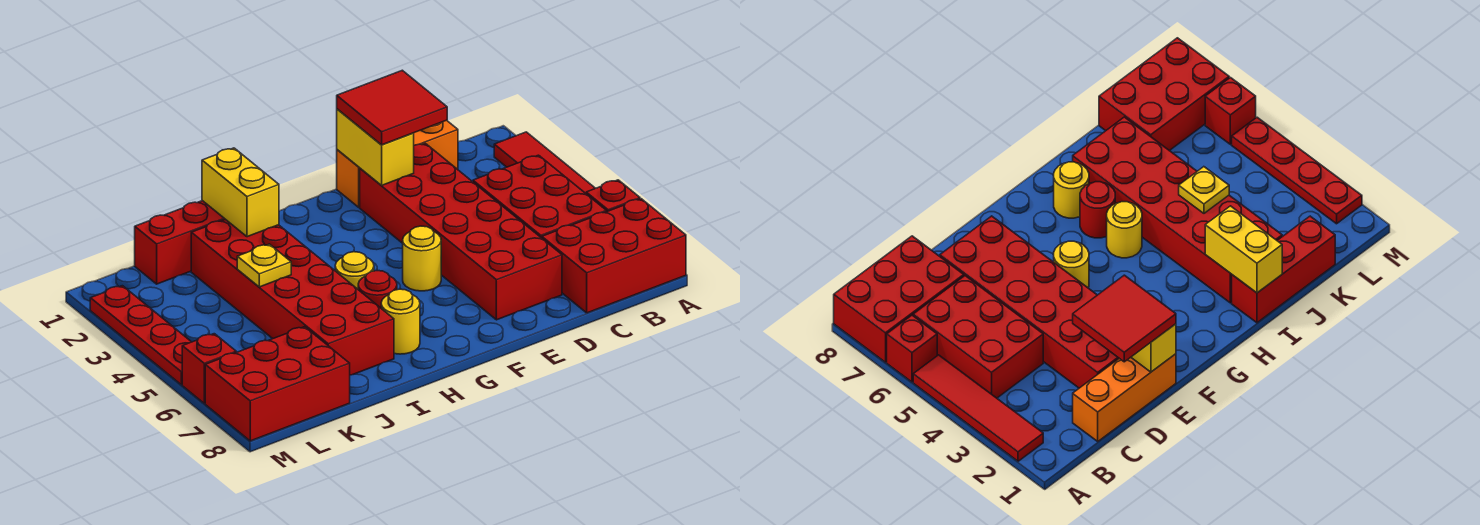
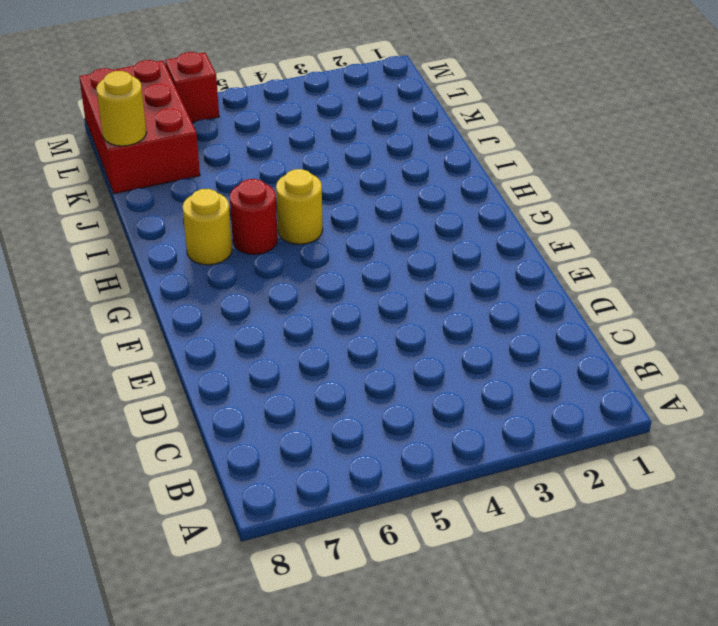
yellow 1x1 round brick [96,71,147,146] -> yellow 1x1 round brick moved to [403,226,441,291]
none -> red 1x4 tile [494,132,595,193]
none -> red 1x1 brick [586,180,640,212]
none -> red 2x3 brick [542,199,686,313]

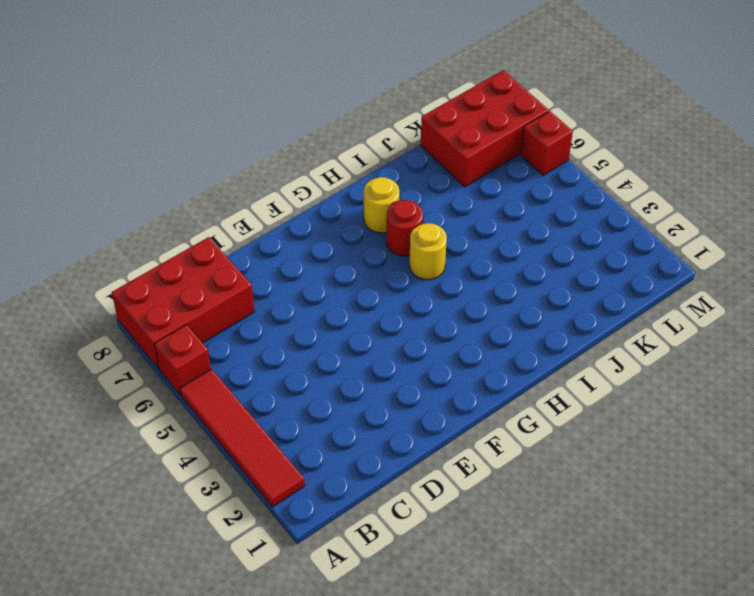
none -> red 2x3 brick [473,155,606,238]
none -> orange 1x3 brick [337,120,458,207]
none -> red 2x6 brick [360,143,562,320]

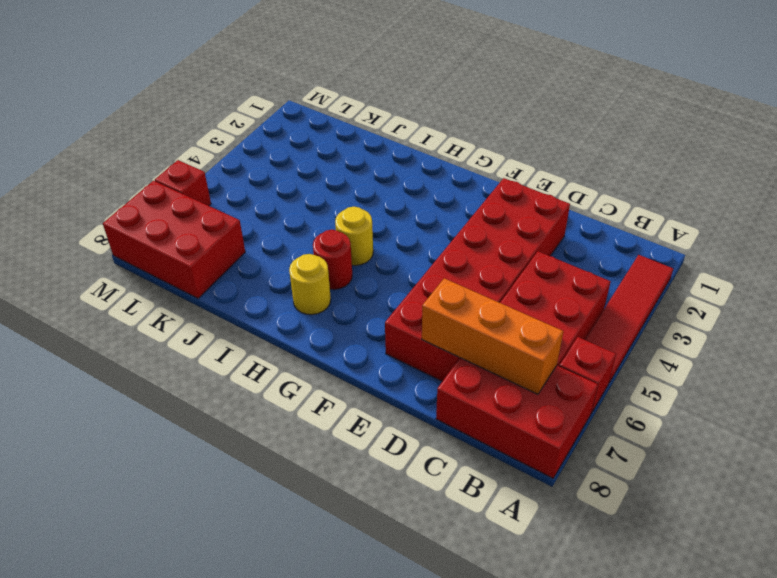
orange 1x3 brick [422,278,563,394] -> orange 1x3 brick moved to [337,120,458,207]
none -> yellow 1x1 round brick [403,226,441,291]
none -> red 1x3 brick [135,201,225,284]
none -> red 2x6 brick [191,219,394,375]

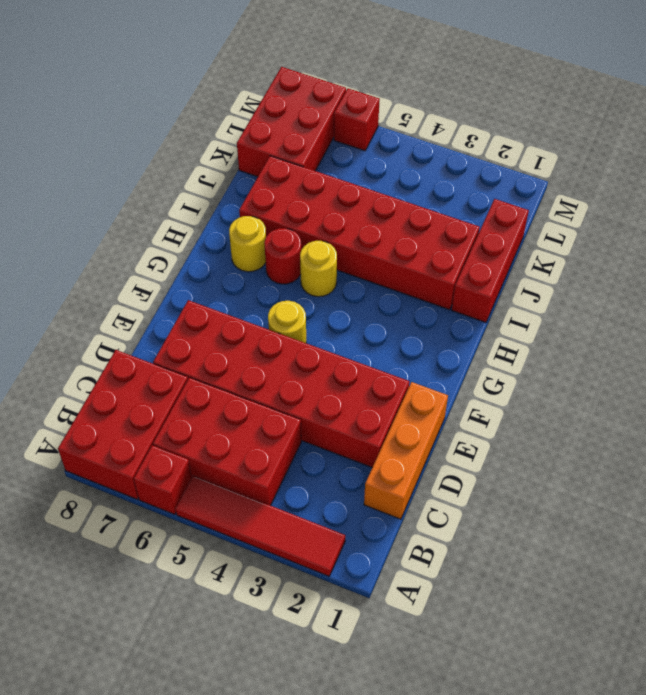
none -> red 1x4 plate [90,286,191,385]
none -> yellow 1x2 brick [337,109,414,186]
none -> yellow 1x2 brick [202,148,279,237]

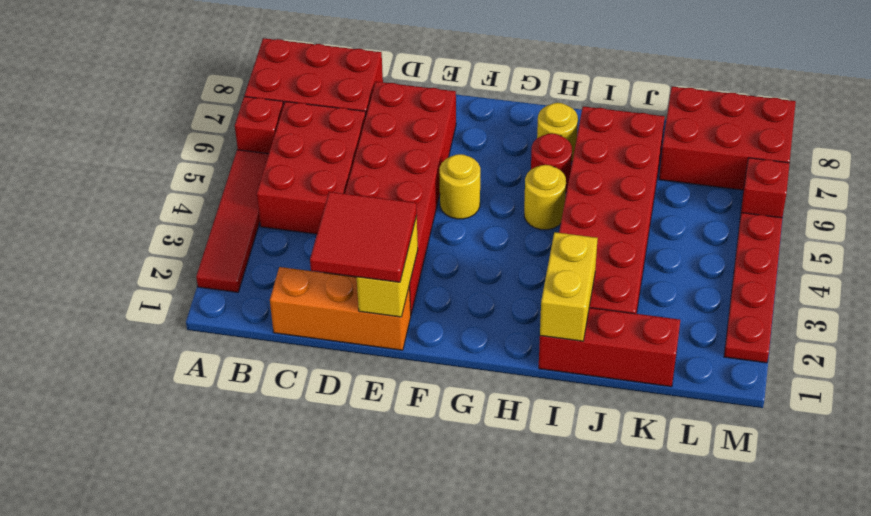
none -> yellow 1x1 plate [237,244,291,287]

